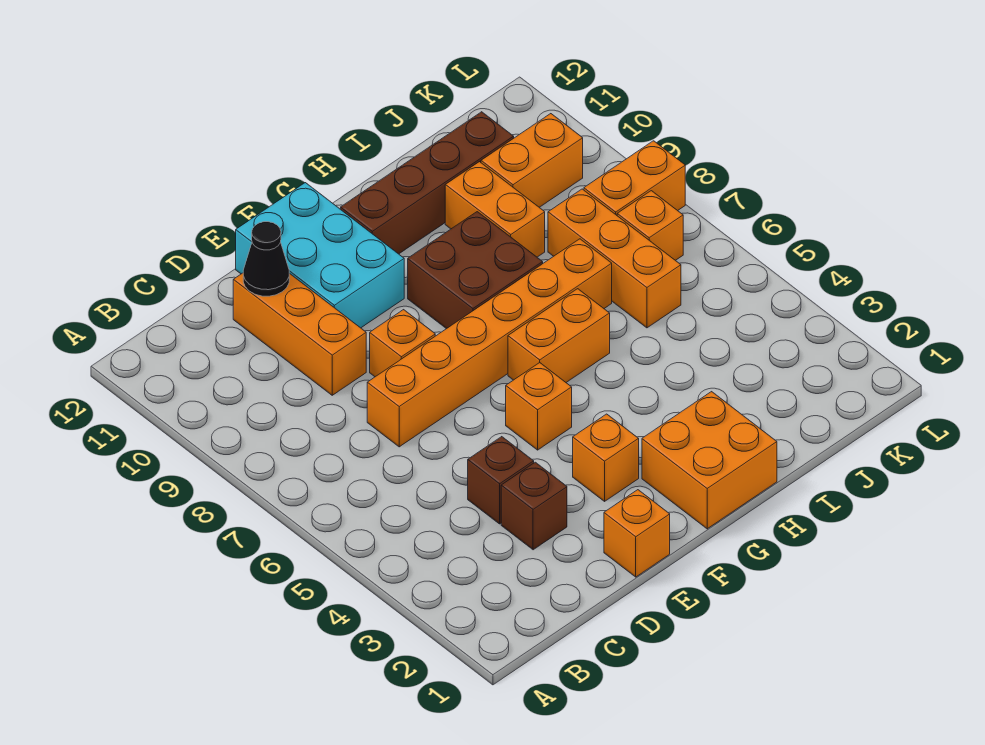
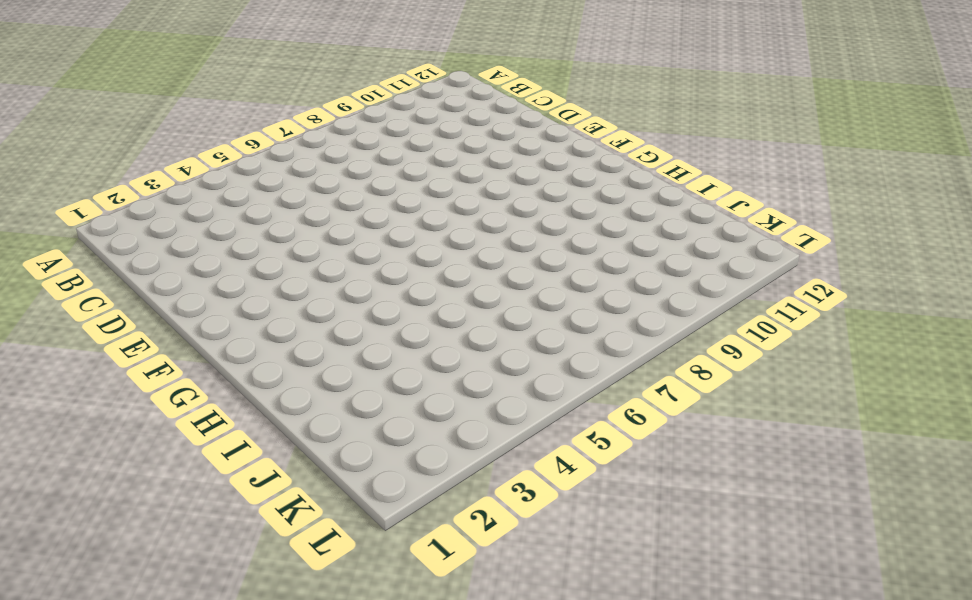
none -> brown 1x1 brick [501,462,567,550]
none -> brown 1x1 brick [468,437,534,524]
none -> orange 1x6 brick [367,239,612,447]

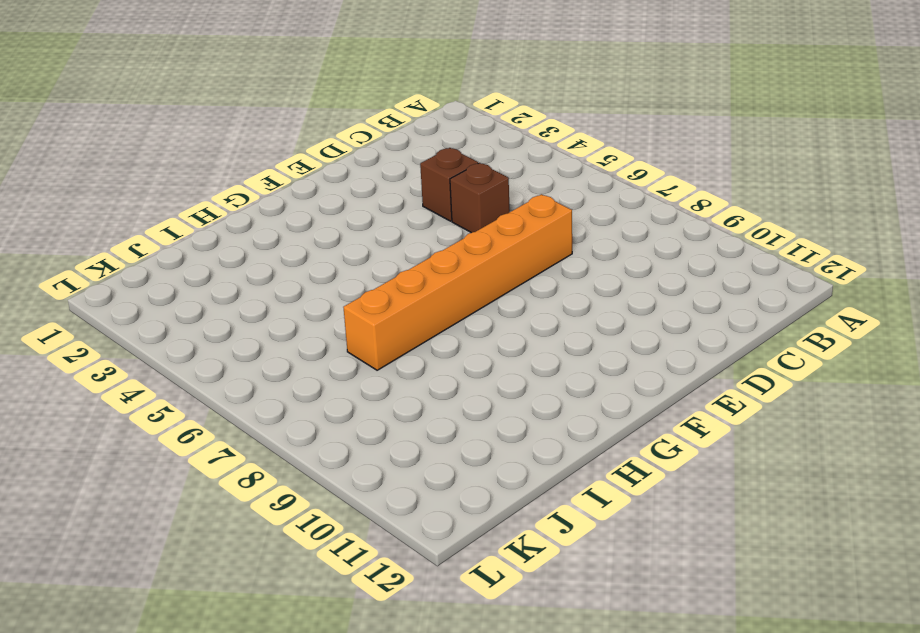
brown 1x1 brick [450,163,510,233] -> brown 1x1 brick moved to [501,462,567,550]
none -> orange 1x3 brick [233,273,366,395]
none -> orange 1x1 brick [604,490,670,577]
none -> orange 1x1 brick [370,310,435,377]

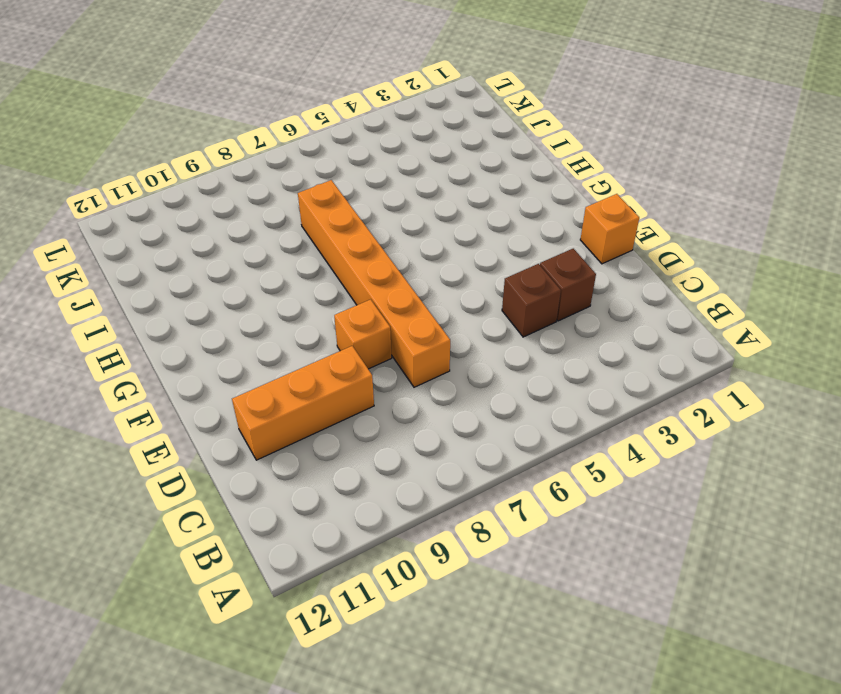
none -> cyan 2x3 brick [236,183,404,328]
none -> orange 1x1 brick [573,414,639,501]
none -> orange 1x1 brick [506,363,572,450]

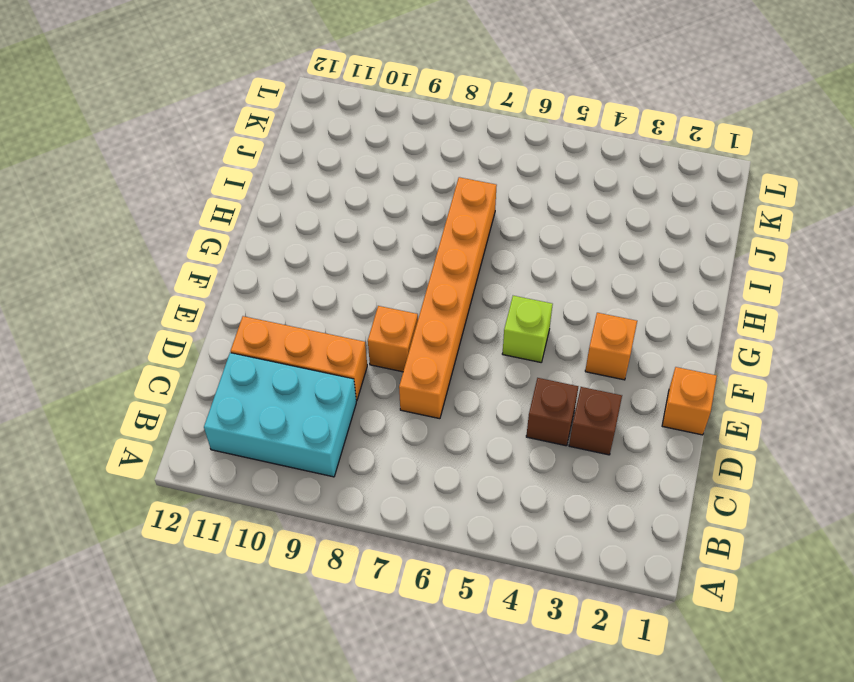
cyan 2x3 brick [204,353,356,477] -> cyan 2x3 brick moved to [236,183,404,328]
lime 1x1 brick [502,296,553,362] -> orange 1x1 brick [506,363,572,450]
none -> orange 2x2 brick [642,392,777,529]
none -> orange 1x2 brick [508,289,610,382]
none -> brown 2x2 brick [408,212,543,329]

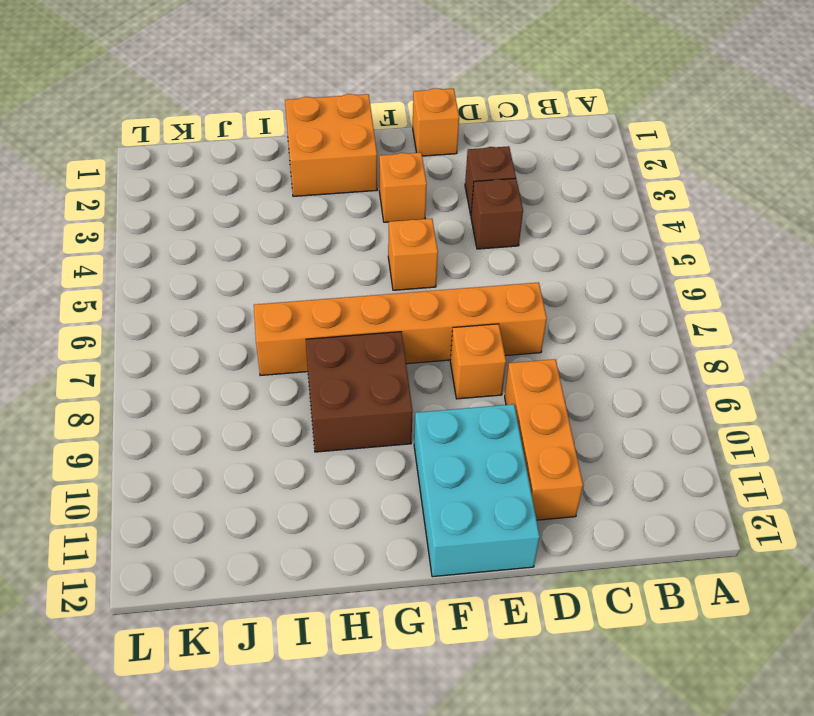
none -> orange 1x2 brick [508,289,610,382]
none -> brown 1x4 brick [341,112,514,254]
none -> orange 1x2 brick [445,162,545,257]

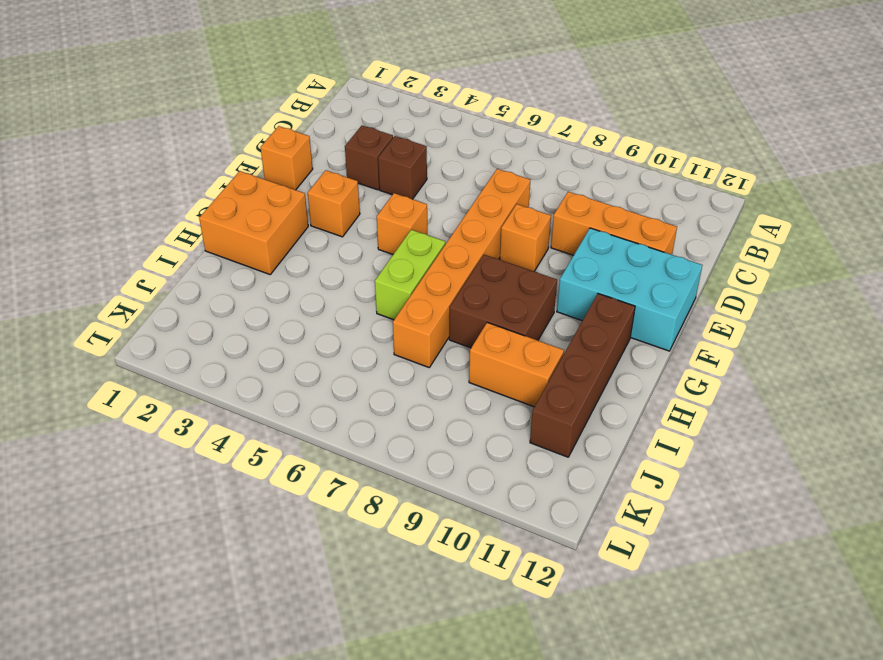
lime 1x2 brick [375,230,445,320] -> orange 1x2 brick [508,289,610,382]
none -> orange 1x3 brick [548,189,681,328]
none -> orange 1x2 brick [481,114,583,207]
none -> orange 1x1 brick [617,191,683,260]

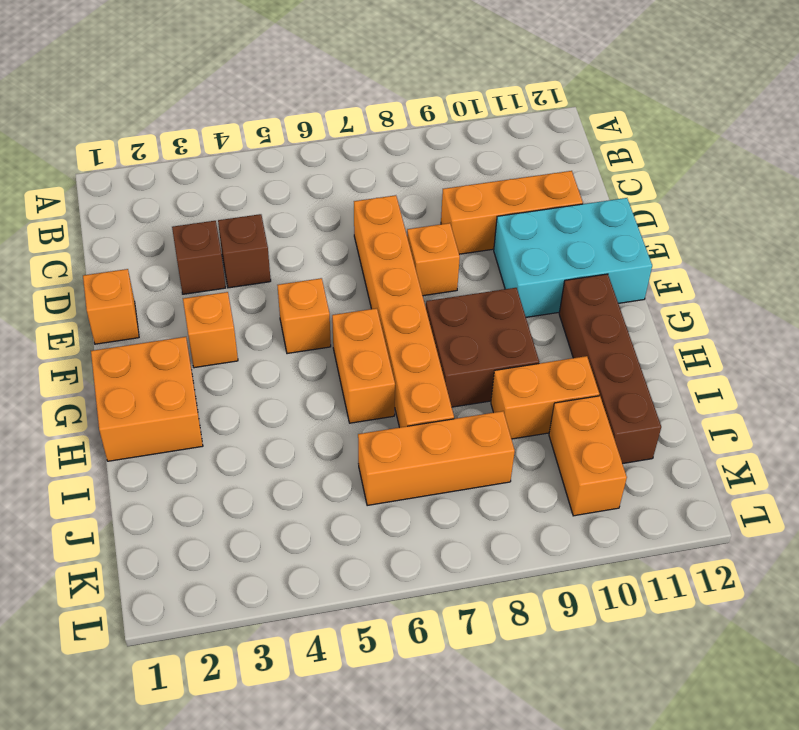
none -> orange 1x1 brick [617,191,683,260]
none -> orange 1x2 brick [584,141,685,215]
none -> black 1x1 cone [243,222,289,296]

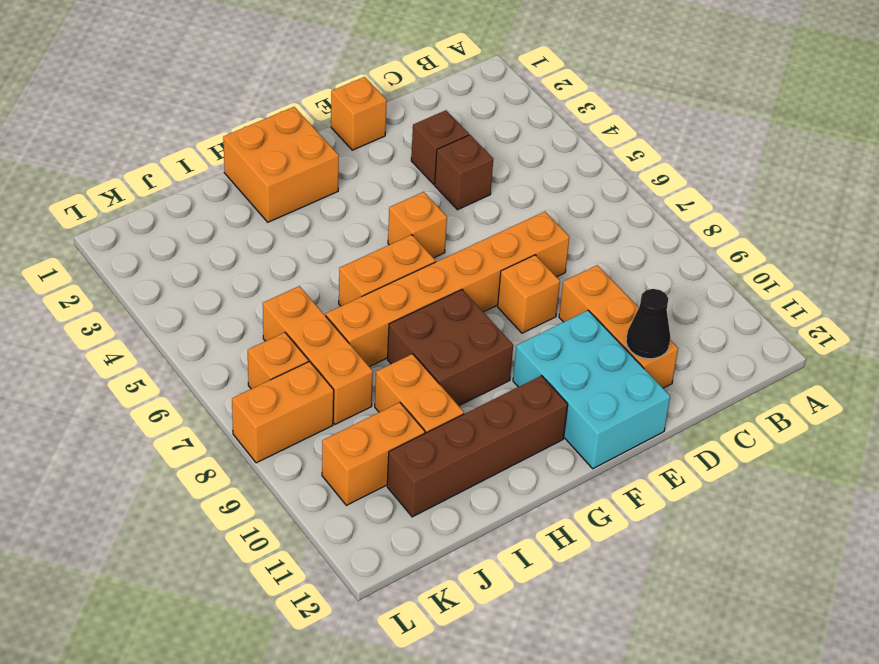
none -> orange 1x1 brick [573,414,639,501]

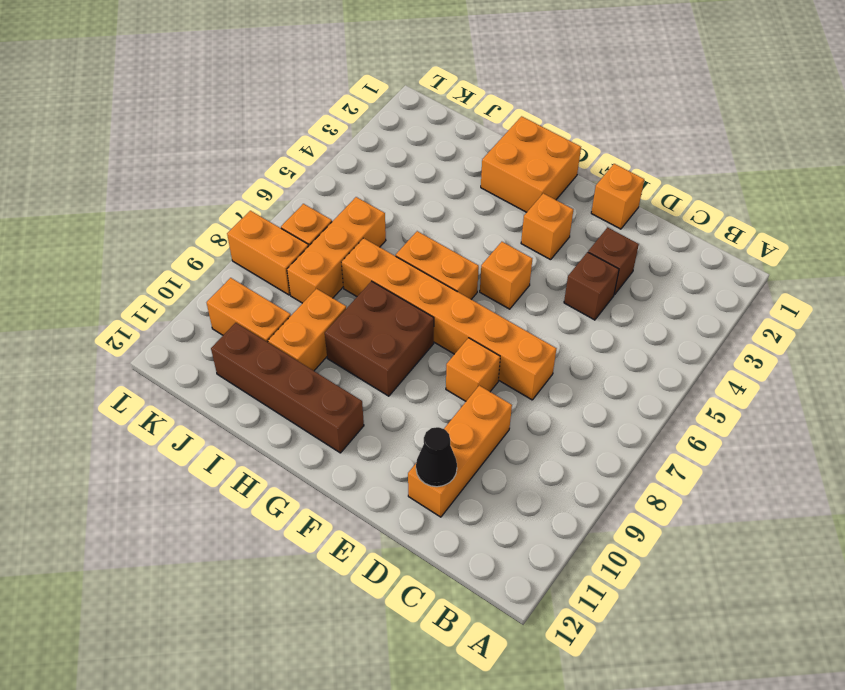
none -> cyan 2x3 brick [236,183,404,328]

